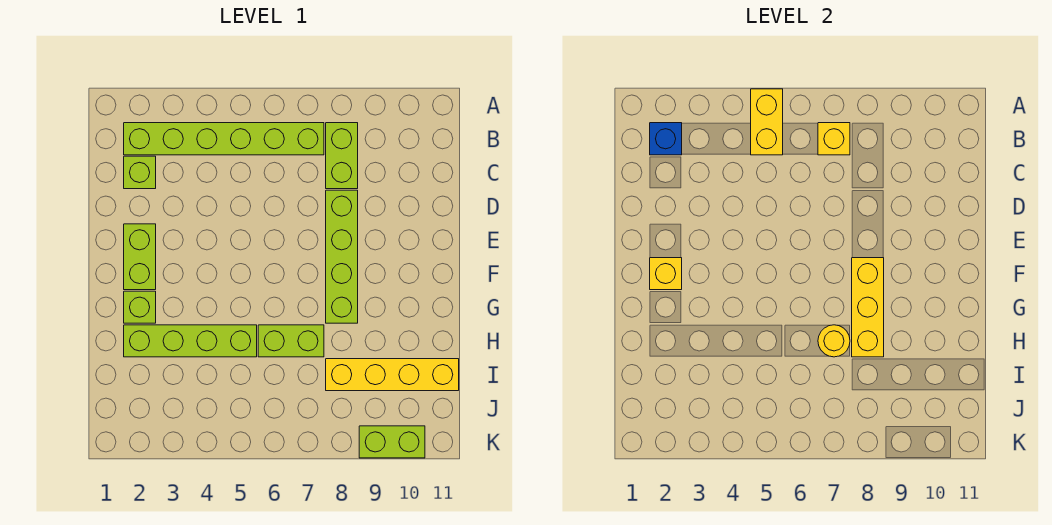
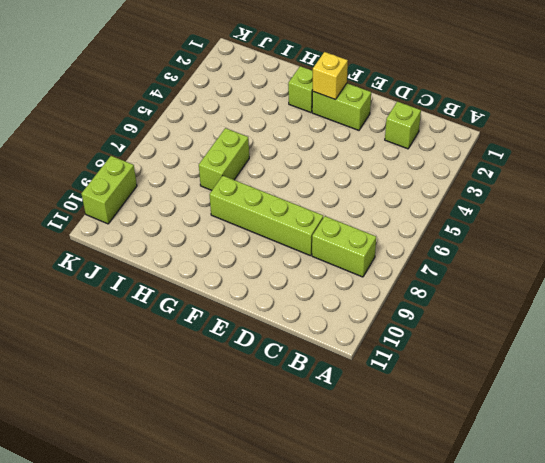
none -> lime 1x6 brick [124,123,324,155]
none -> lime 1x4 brick [124,325,257,357]
none -> yellow 1x4 brick [326,359,459,391]

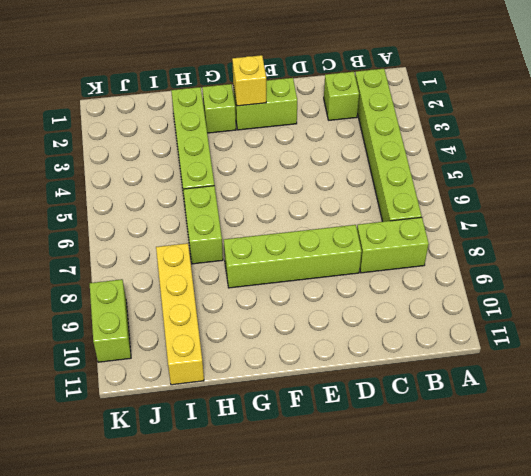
none -> yellow 1x2 brick [751,89,783,155]
none -> blue 1x1 brick [650,123,682,155]
none -> yellow 1x1 brick [818,123,850,155]

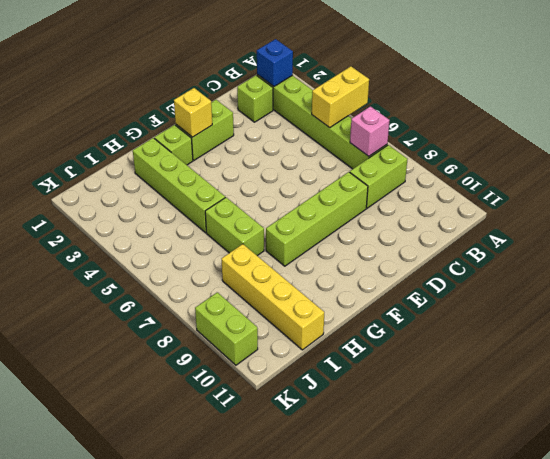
pink 1x1 brick [350,106,390,156] -> yellow 1x1 brick [818,123,850,155]
none -> yellow 1x3 brick [852,258,884,357]
none -> yellow 1x1 round brick [818,325,850,357]

